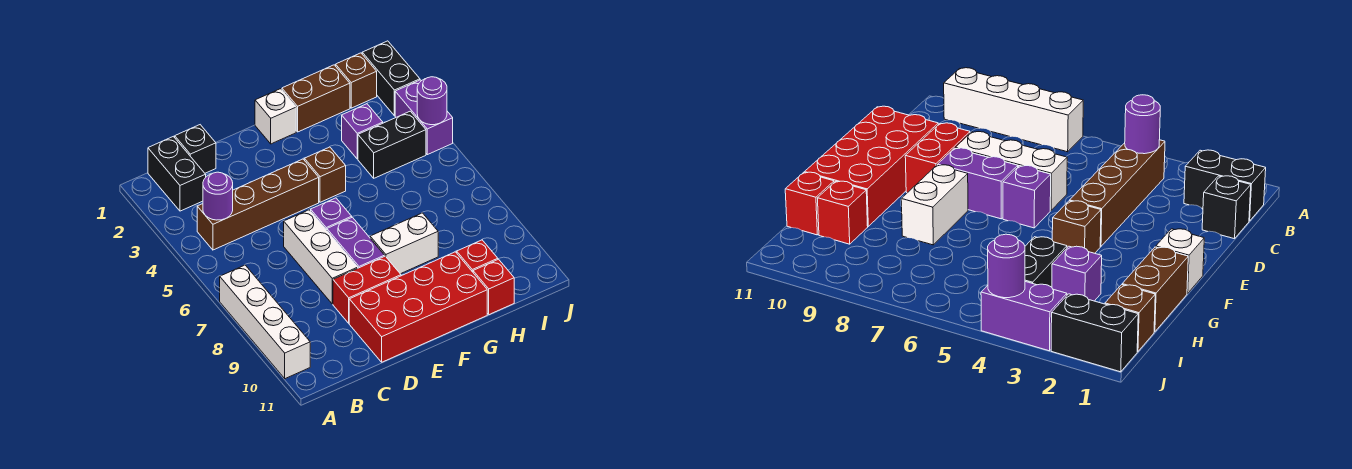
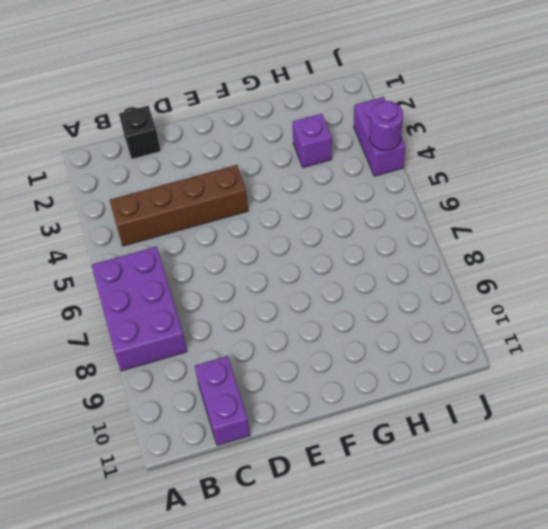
purple 2x3 brick [91,246,187,371] -> white 1x4 brick [220,265,310,379]
purple 1x2 brick [195,356,250,445] -> purple 1x2 brick moved to [327,217,385,268]
none -> black 1x2 brick [148,136,206,211]
none -> white 1x3 brick [284,210,358,304]
none -> red 1x2 brick [333,256,401,323]

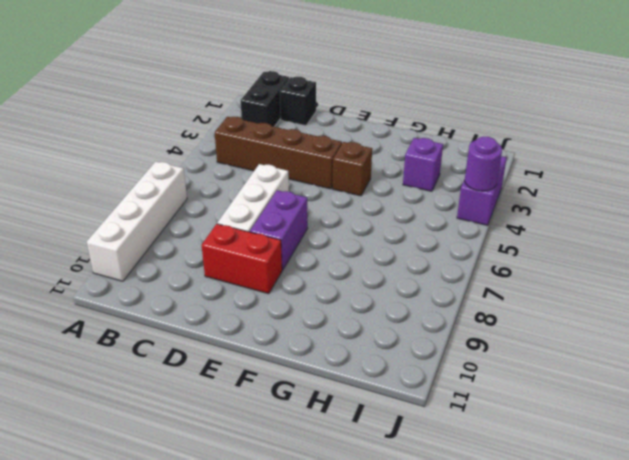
none -> red 2x4 brick [349,252,487,362]
none -> purple 1x1 brick [311,198,352,230]
none -> white 1x1 brick [255,89,296,144]

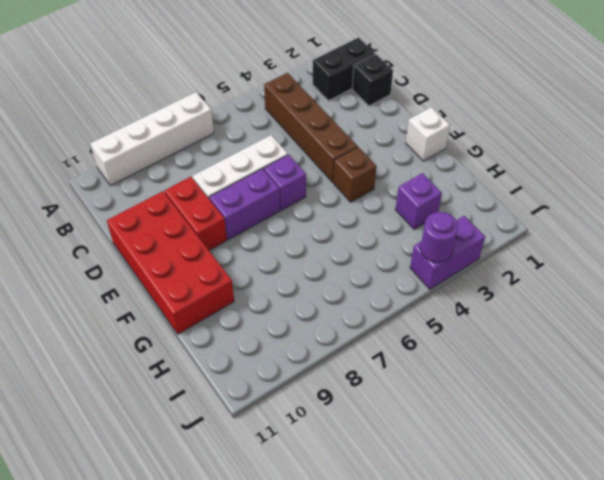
none -> white 1x2 brick [370,213,438,274]
none -> brown 1x2 brick [282,65,350,132]
none -> black 1x2 brick [358,111,426,178]

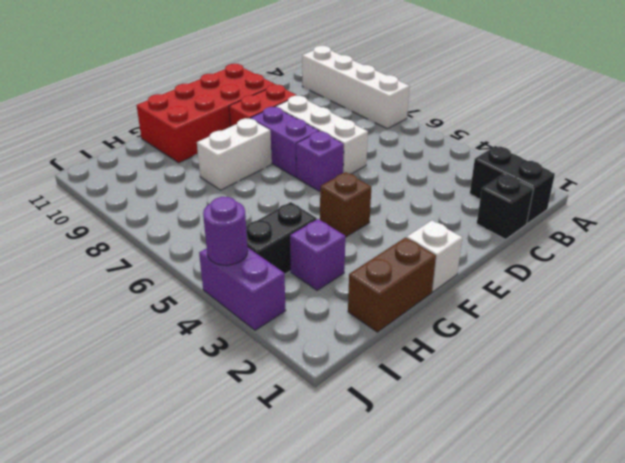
none -> brown 1x4 brick [197,159,319,250]
none -> red 1x1 brick [457,240,498,272]
none -> red 1x1 brick [473,259,514,315]

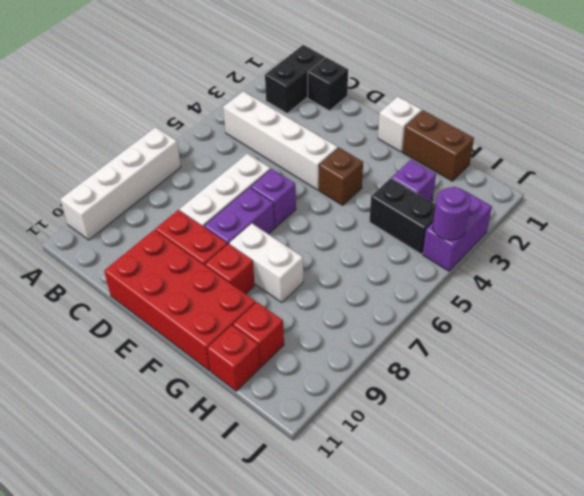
white 1x4 brick [223,91,338,190] -> brown 1x4 brick [197,159,319,250]
red 1x1 brick [205,244,255,294] -> none
none -> brown 1x1 brick [336,53,377,108]
none -> black 1x2 brick [362,41,420,116]
none -> purple 1x1 round brick [203,172,233,220]

